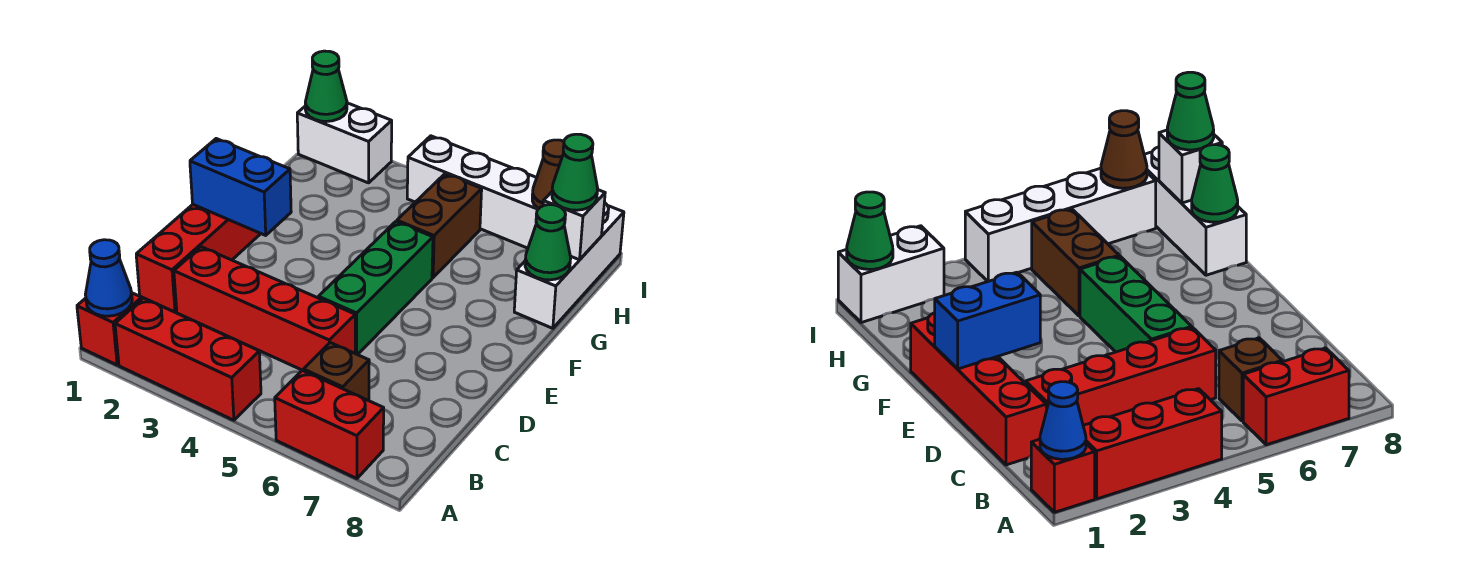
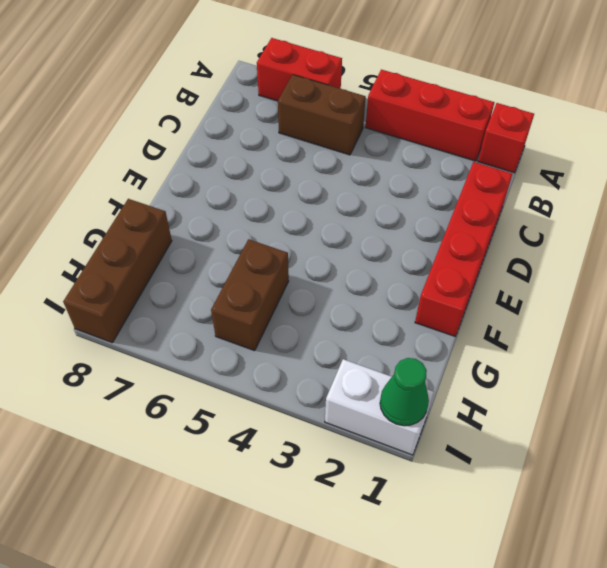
brown 1x2 brick [278,75,366,155] -> brown 1x1 brick [303,343,369,401]
brown 1x3 brick [63,199,172,342] -> white 1x3 brick [514,203,624,328]
none -> red 1x4 brick [174,247,355,370]
none -> green 1x3 brick [318,222,433,355]
none -> white 1x4 brick [407,136,538,248]

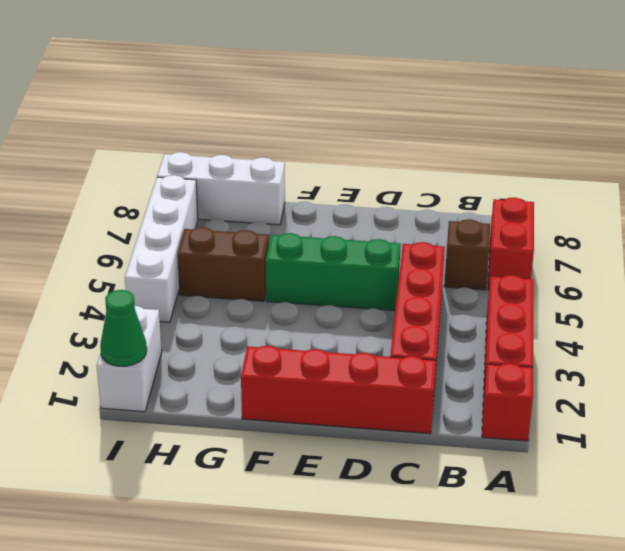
none -> blue 1x1 cone [85,240,132,316]
none -> blue 1x2 brick [190,139,291,235]
none -> green 1x1 cone [525,205,571,280]

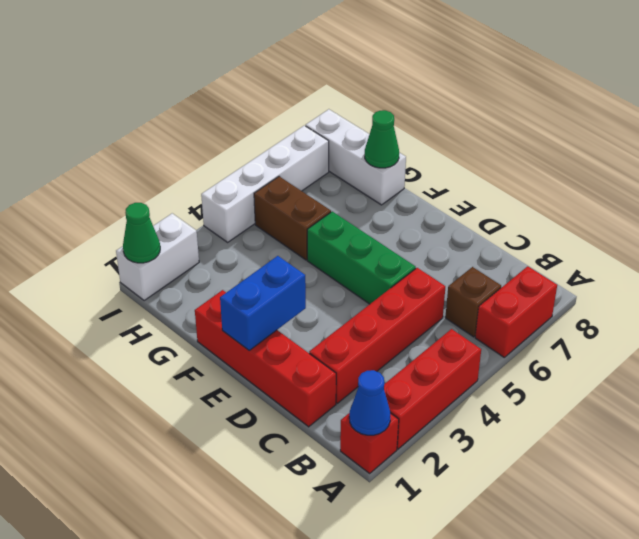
none -> white 1x1 brick [543,190,605,260]
none -> brown 1x1 cone [532,140,564,209]
none -> green 1x1 cone [552,134,598,210]

